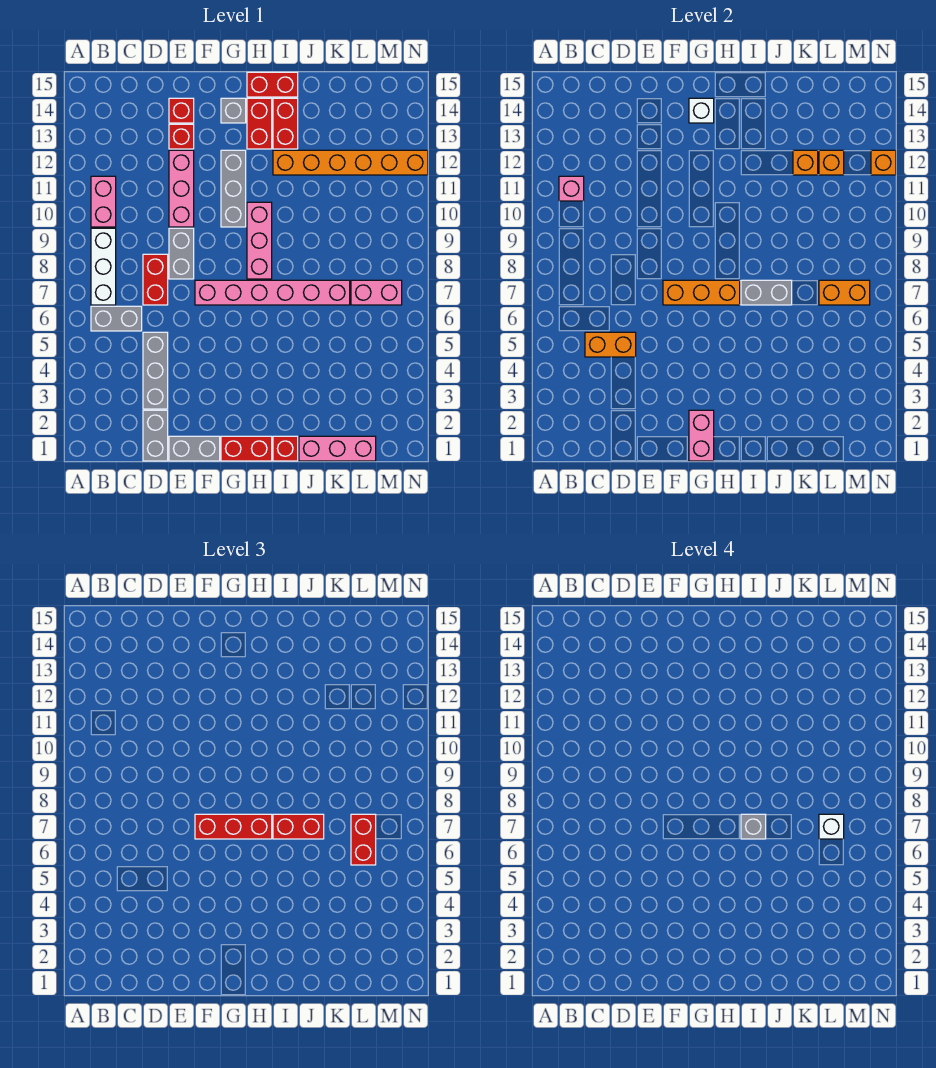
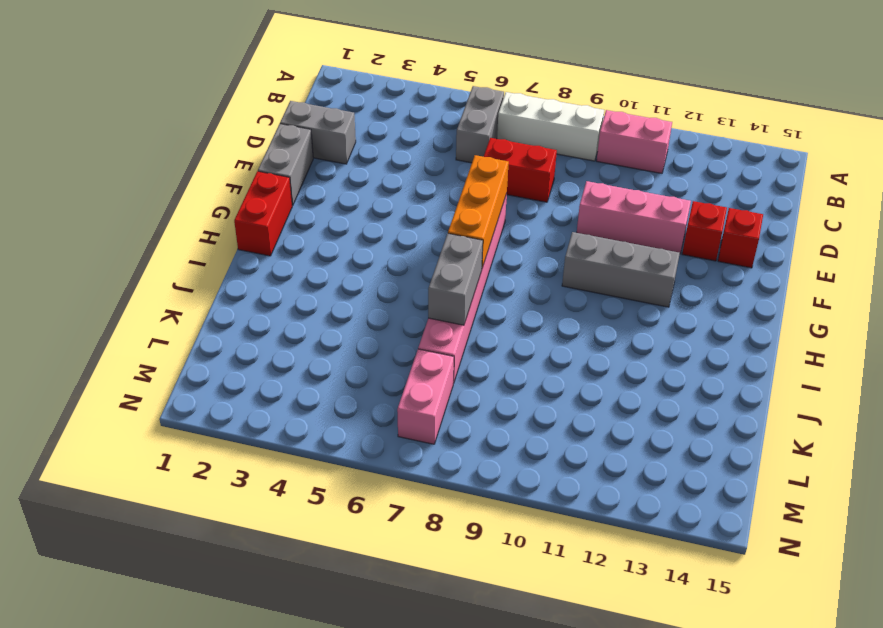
none -> grey 1x3 brick [143,332,168,409]
none -> grey 1x2 brick [169,228,194,279]
none -> grey 1x1 brick [221,98,246,123]
none -> pink 1x3 brick [247,202,272,279]

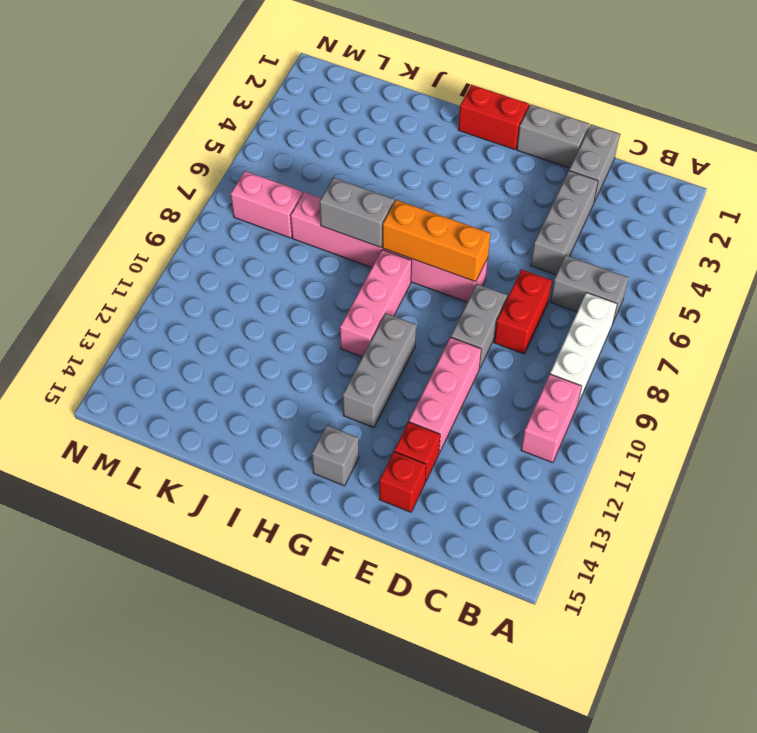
none -> red 1x2 brick [247,98,272,149]
none -> red 1x2 brick [247,72,298,97]
none -> red 1x1 brick [273,436,298,461]
none -> orange 1x6 brick [273,150,428,175]

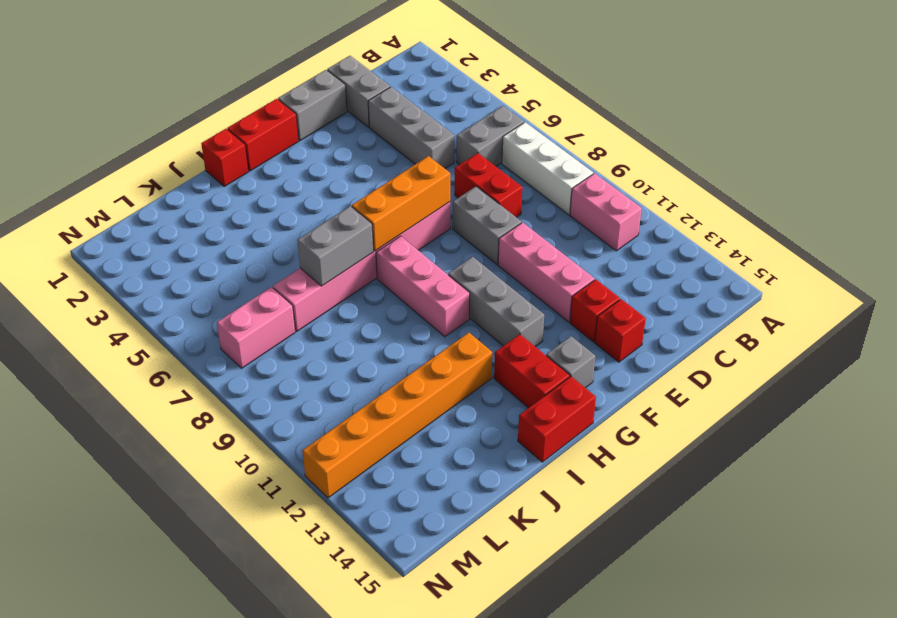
none -> red 1x2 brick [273,98,298,149]
none -> pink 1x3 brick [299,436,376,461]
none -> pink 1x1 brick [559,176,584,201]
none -> orange 1x2 brick [585,332,636,357]

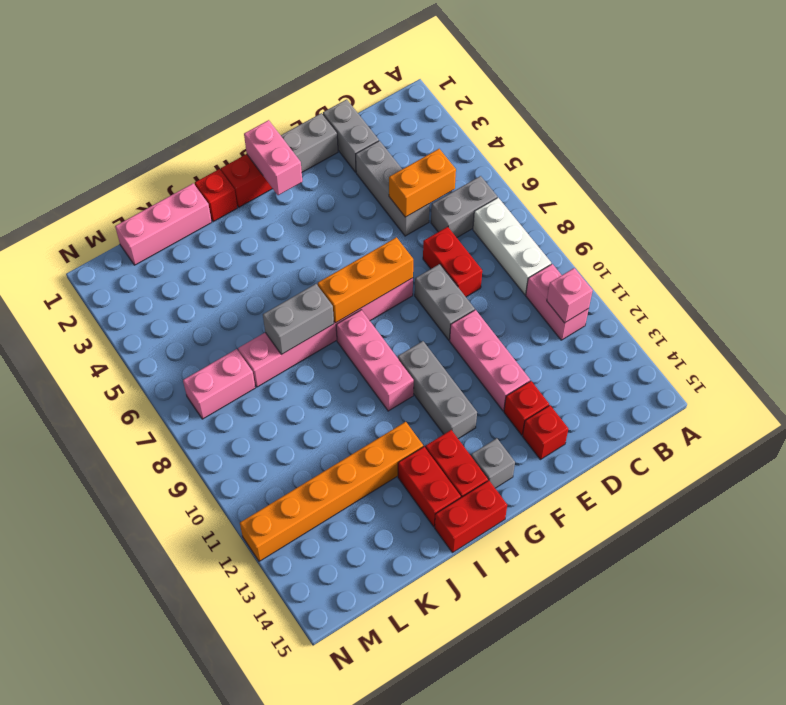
none -> white 1x1 brick [689,98,714,123]
none -> orange 1x1 brick [793,150,818,175]
none -> orange 1x2 brick [819,280,870,305]
none -> orange 1x1 brick [819,150,844,175]

